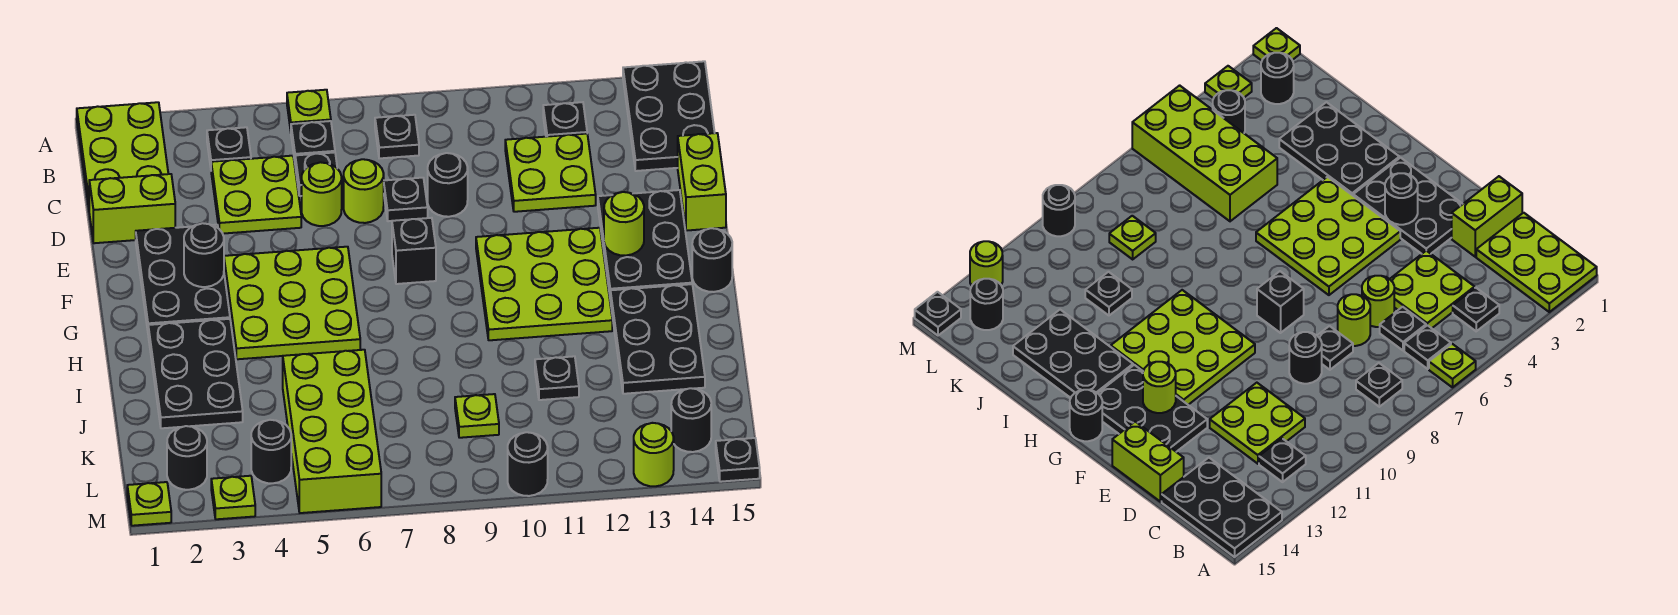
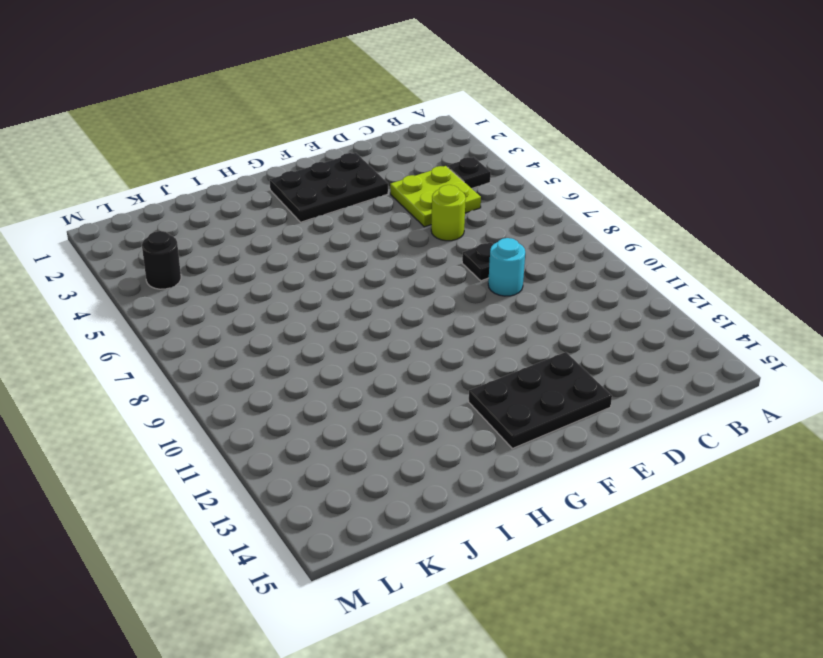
cyan 1x1 round brick [488,238,525,296] -> black 1x1 round brick [428,153,468,217]
none -> lime 2x3 plate [77,102,168,207]
none -> lime 1x1 plate [287,90,331,131]
none -> black 2x3 plate [623,61,715,171]
none -> black 1x1 plate [291,121,335,160]

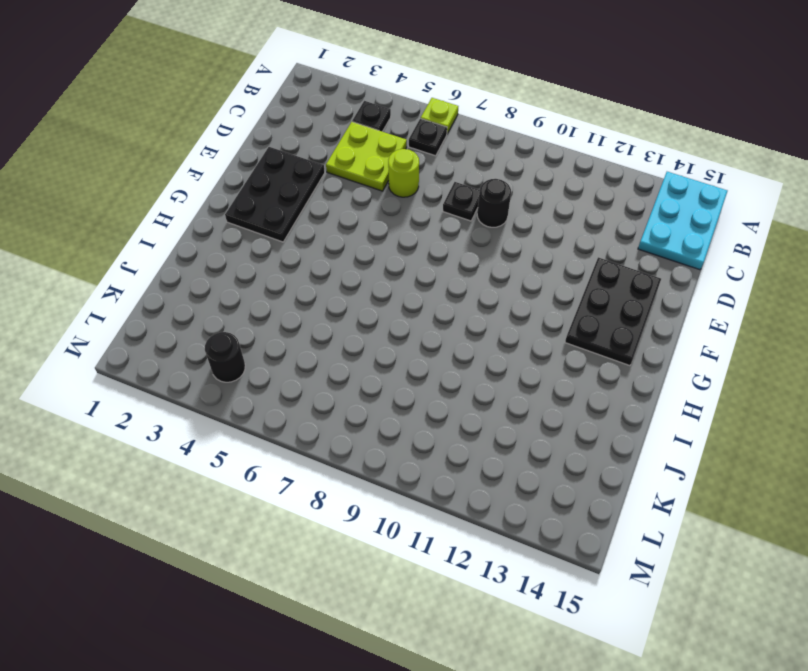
cyan 2x3 plate [638,172,727,270] -> black 2x3 plate [623,61,715,171]
none -> lime 2x3 plate [77,102,168,207]
none -> black 1x1 plate [375,115,419,158]
none -> black 1x1 plate [543,102,587,137]
none -> black 1x1 plate [295,152,337,196]

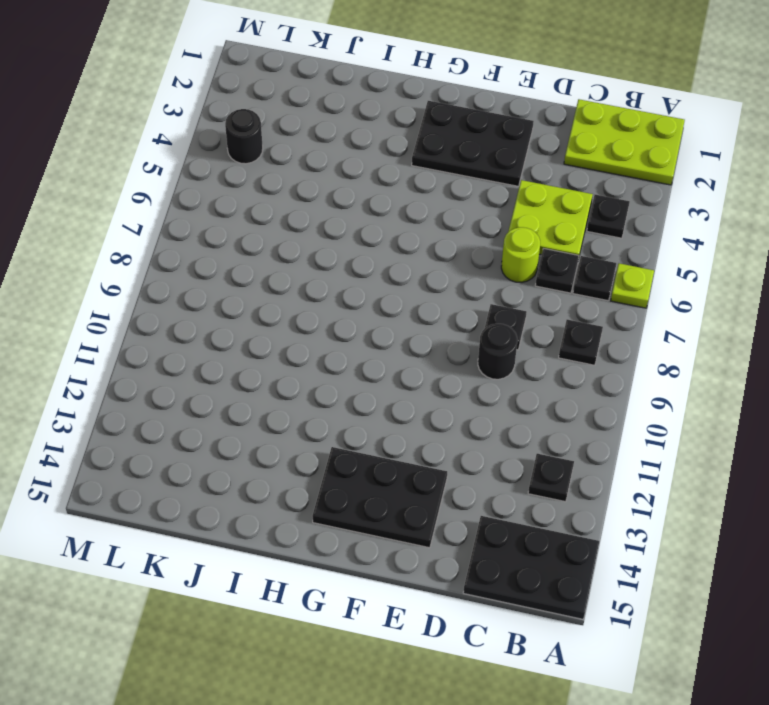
none -> lime 2x2 plate [505,134,596,212]
none -> lime 1x2 brick [89,174,175,243]
none -> lime 1x1 round brick [344,159,384,223]
none -> lime 1x2 brick [678,133,726,231]

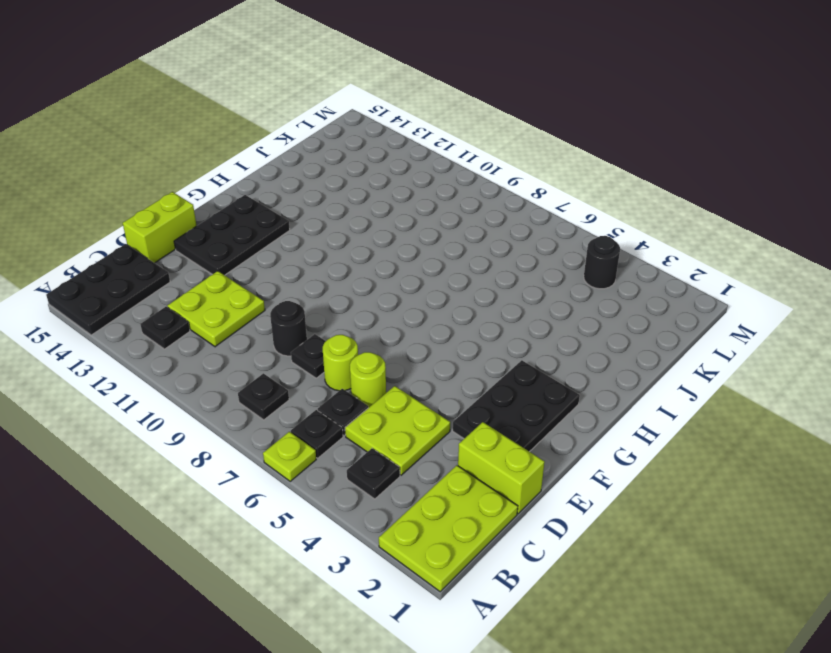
none -> lime 3x3 plate [224,247,360,359]
none -> black 1x1 brick [392,218,436,284]
none -> lime 3x3 plate [476,228,612,340]
none -> black 1x1 round brick [692,228,732,292]

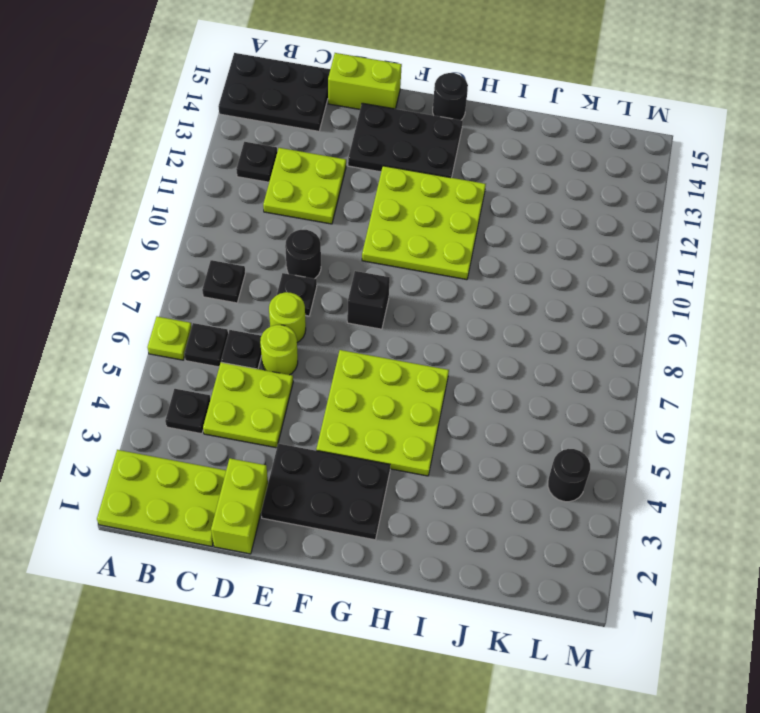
none -> black 2x3 plate [148,319,243,428]
none -> black 2x3 plate [610,284,705,394]
none -> lime 2x4 brick [283,350,381,513]
none -> black 1x1 plate [535,356,579,400]

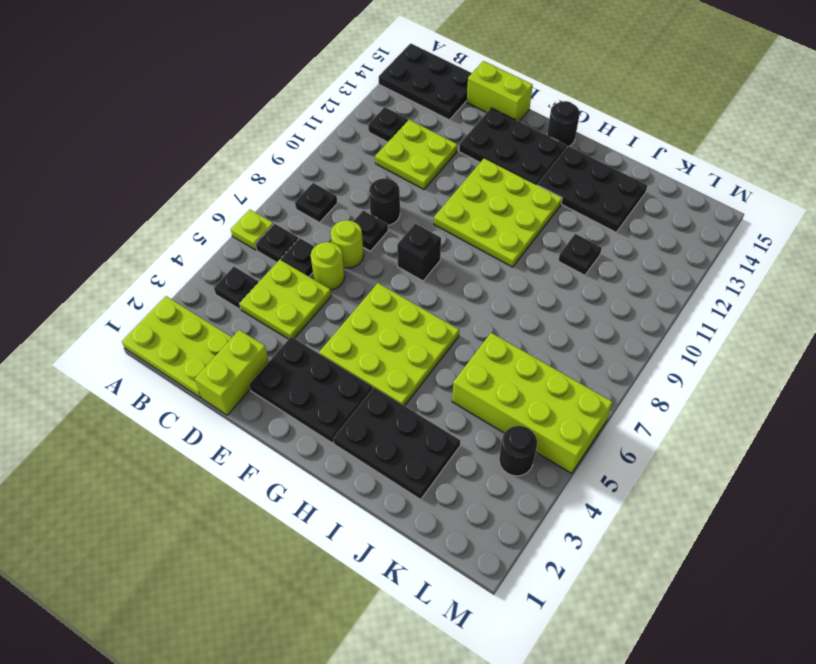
none -> lime 1x1 plate [455,394,499,438]
none -> black 1x1 round brick [167,426,207,490]
none -> black 1x1 round brick [671,388,711,452]
none -> lime 1x1 plate [127,482,171,526]

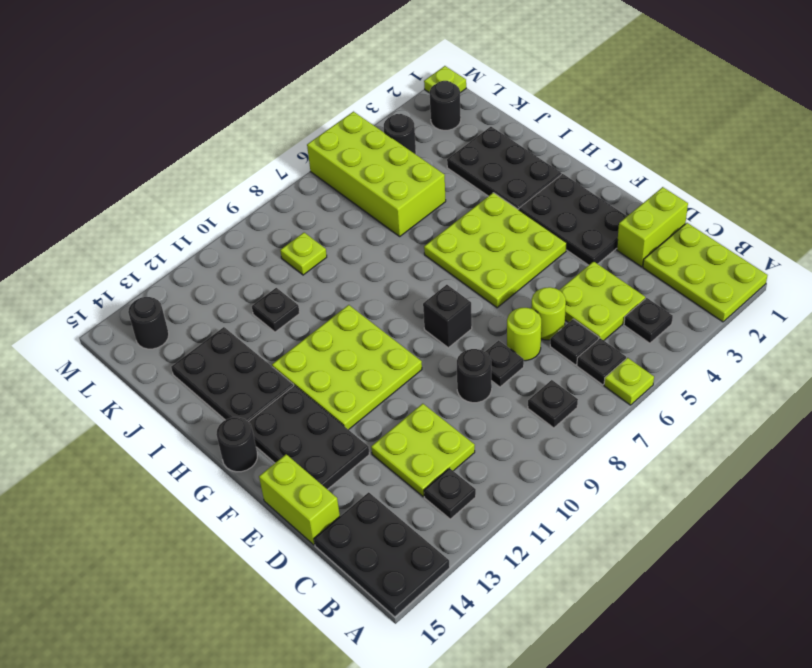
none -> lime 1x1 plate [211,476,255,519]
none -> black 1x1 round brick [508,432,548,496]
none -> lime 1x1 round brick [634,423,674,486]
none -> black 1x1 plate [716,438,760,482]

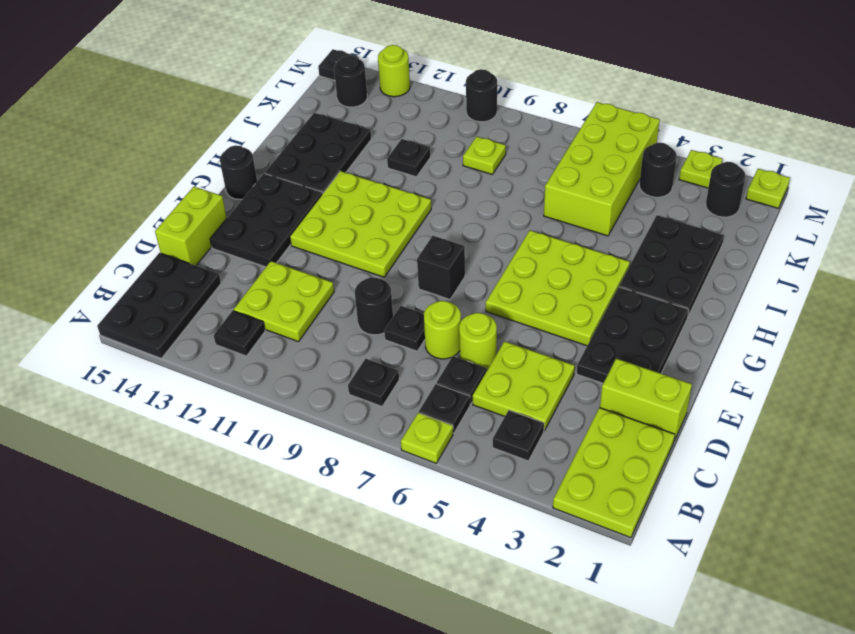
none -> black 1x1 round brick [184,223,224,287]
none -> lime 1x1 round brick [604,192,644,256]

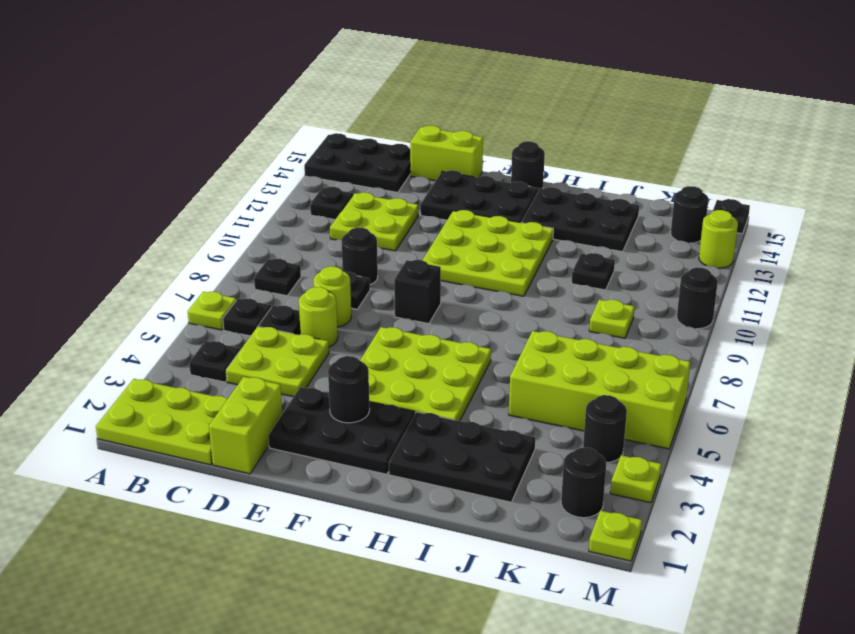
none -> lime 1x1 round brick [604,192,644,256]

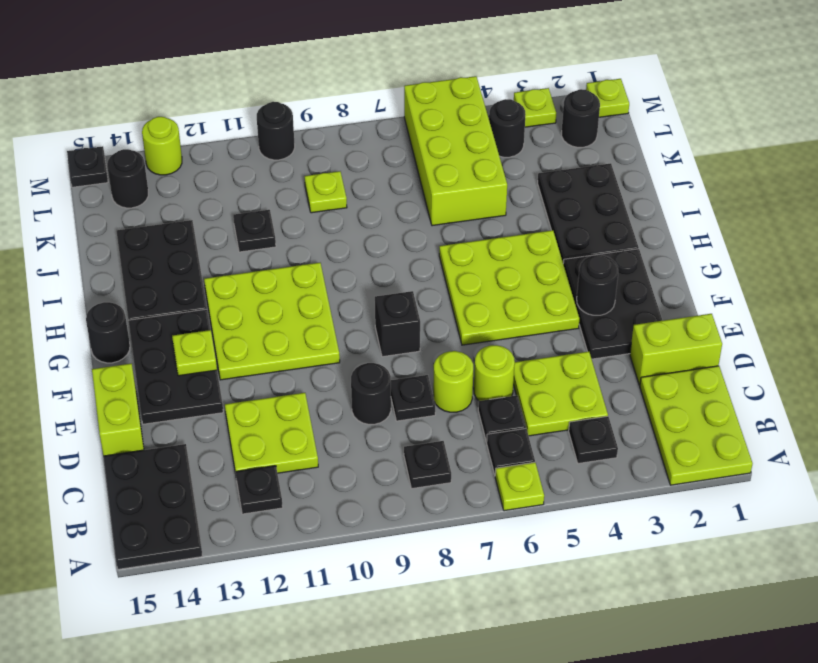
lime 1x1 plate [172,330,217,376] -> lime 1x1 round brick [604,192,644,256]

